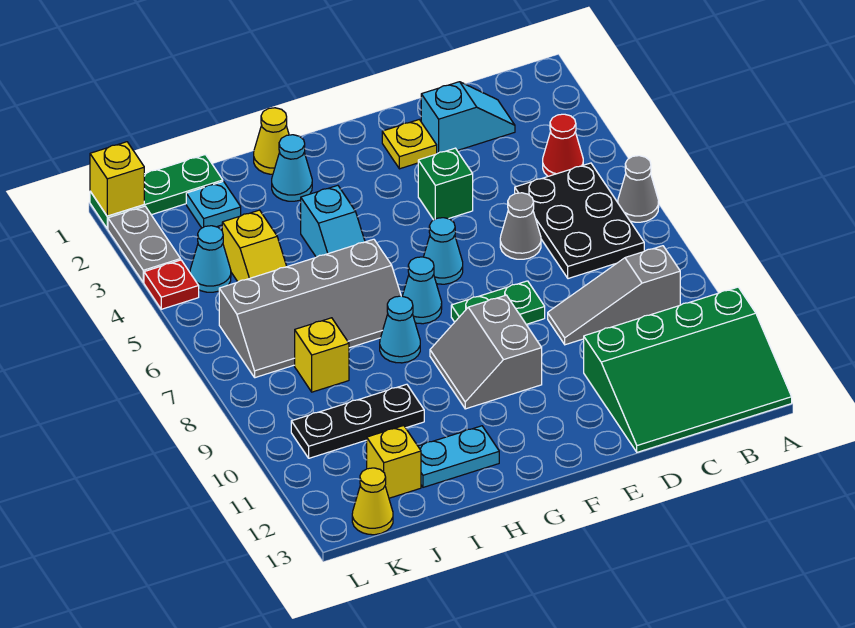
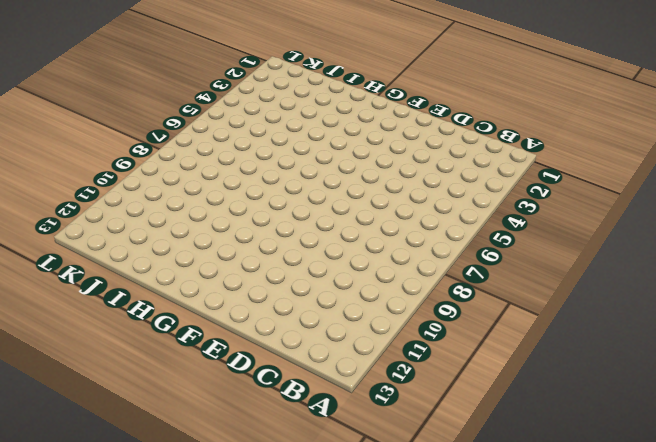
none -> grey 1x1 cone [618,156,659,222]
none -> green 3x4 slope [584,287,792,452]
none -> red 1x1 cone [543,114,583,176]
none -> black 2x3 plate [515,163,644,279]

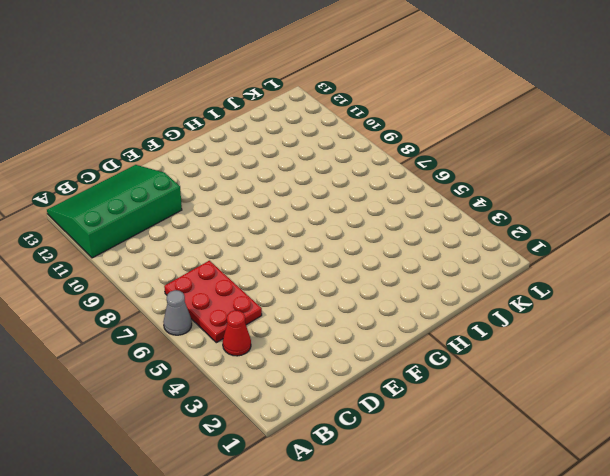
red 2x3 plate [164,261,262,343] -> black 2x3 plate [515,163,644,279]
none -> grey 1x3 slope [548,246,680,345]
none -> cyan 1x2 slope [421,82,515,154]
none -> grey 1x1 cone [500,193,541,259]
none -> yellow 1x1 plate [382,120,437,169]

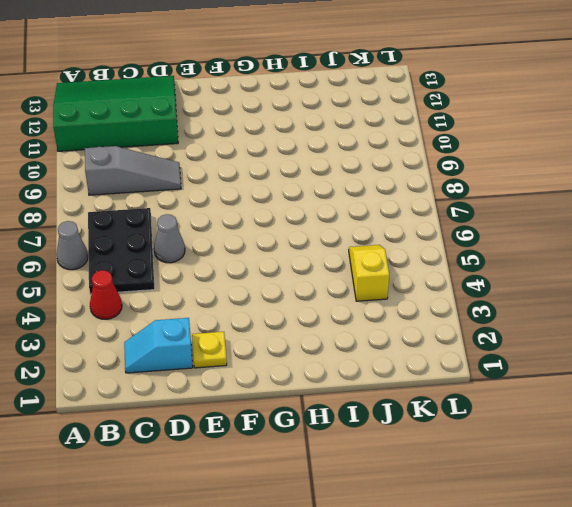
none -> green 1x1 brick [418,148,473,220]
none -> green 1x2 plate [451,281,545,324]
none -> cyan 1x1 cone [424,218,463,284]
none -> grey 2x2 slope [430,295,542,409]

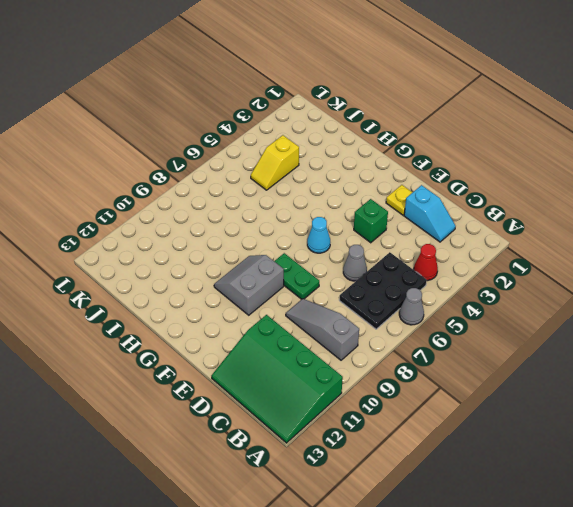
none -> cyan 1x1 cone [403,257,442,324]
none -> yellow 1x1 cone [254,108,289,174]
none -> cyan 1x1 cone [272,135,312,201]
none -> cyan 1x2 slope [301,185,365,257]

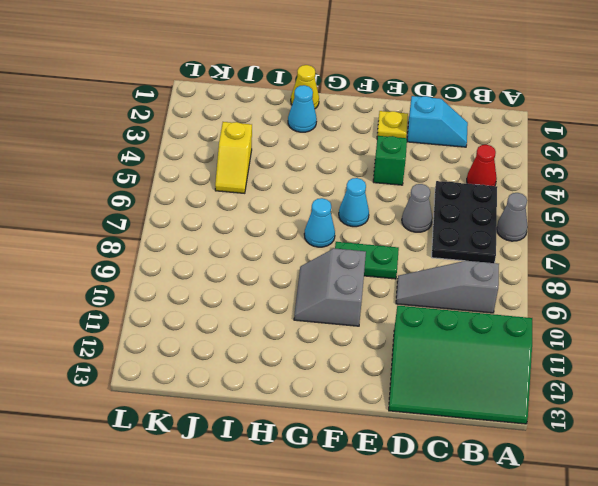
none -> cyan 1x2 slope [301,185,365,257]
none -> grey 2x4 slope [219,239,401,378]
none -> cyan 1x1 cone [380,296,420,363]
none -> cyan 1x2 plate [418,426,499,487]

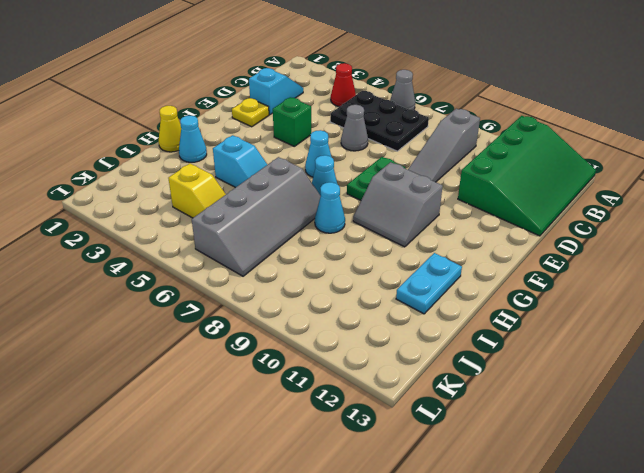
none -> black 1x3 plate [291,384,424,458]
none -> green 1x3 plate [90,155,223,229]
none -> cyan 1x1 plate [186,181,241,228]
none -> yellow 1x1 brick [295,318,349,392]

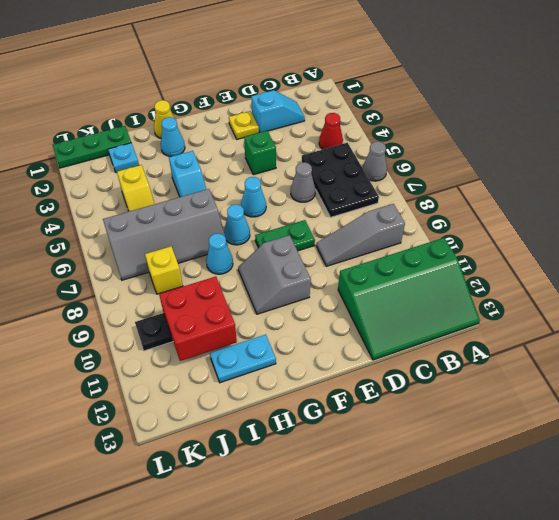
red 2x2 brick [159,277,237,361] -> none
none -> yellow 1x1 brick [367,426,421,498]
none -> cyan 1x1 cone [190,226,231,292]
none -> yellow 1x1 cone [352,468,393,535]
none -> grey 1x2 plate [108,206,181,282]

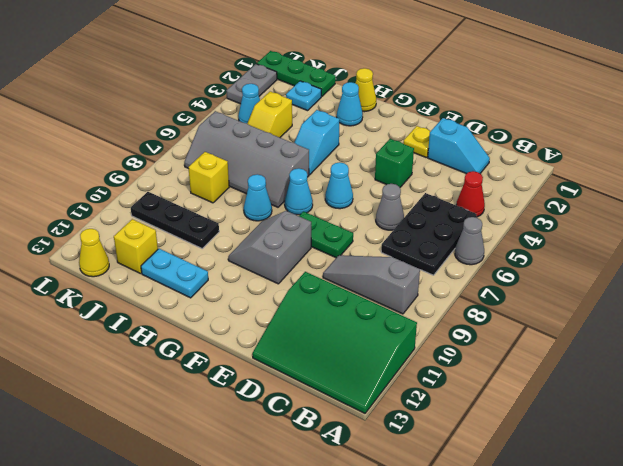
none -> red 1x1 plate [144,260,199,309]
none -> yellow 1x1 brick [90,142,144,216]

